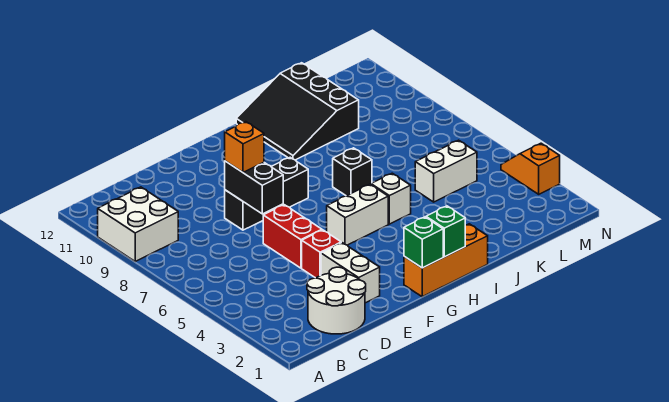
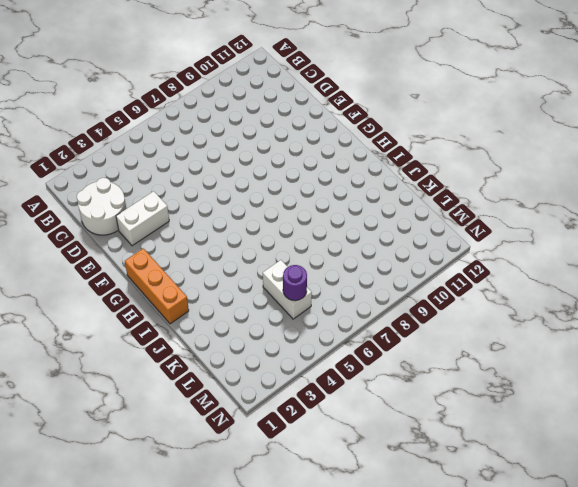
purple 1x1 round brick [283,265,307,301] -> none
none -> white 2x2 brick [98,187,178,261]
none -> red 1x1 brick [302,230,341,278]
none -> red 1x2 brick [263,205,322,268]

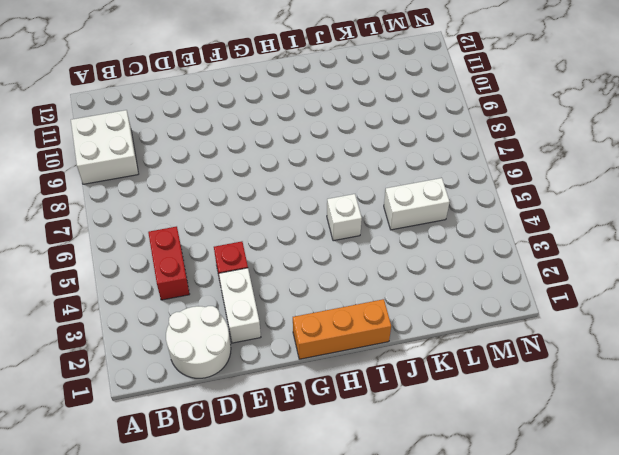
red 1x2 brick [148,226,190,300] -> red 1x2 brick moved to [263,205,322,268]
none -> black 1x3 brick [225,157,308,230]
none -> white 1x2 brick [327,184,388,245]
none -> black 1x1 brick [333,148,372,196]

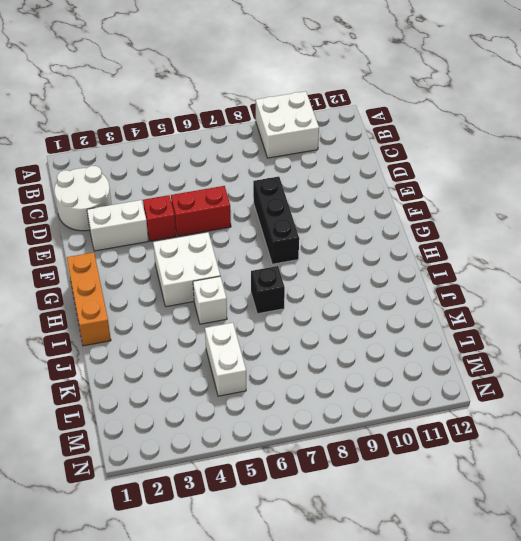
white 2x2 brick [153,232,220,307] -> white 1x2 brick [327,184,388,245]
none -> black 3x3 slope [236,63,359,160]
none -> orange 1x2 slope [501,143,560,194]
none -> black 1x2 brick [225,161,283,214]

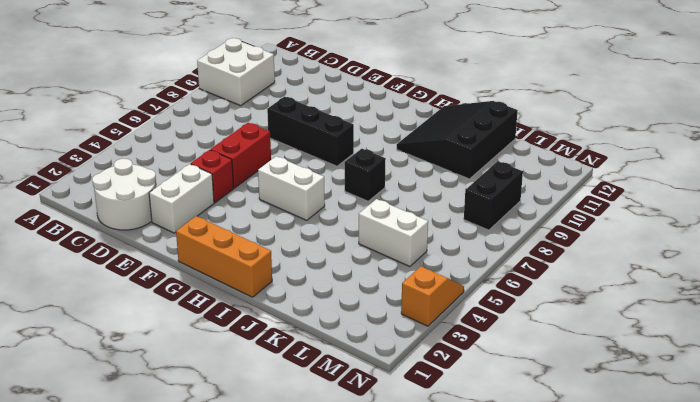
black 1x2 brick [464,161,523,230] -> black 1x2 brick moved to [225,161,283,214]
none -> white 1x1 brick [371,173,411,224]
none -> green 1x1 brick [404,217,443,268]
none -> green 1x1 brick [426,206,465,257]

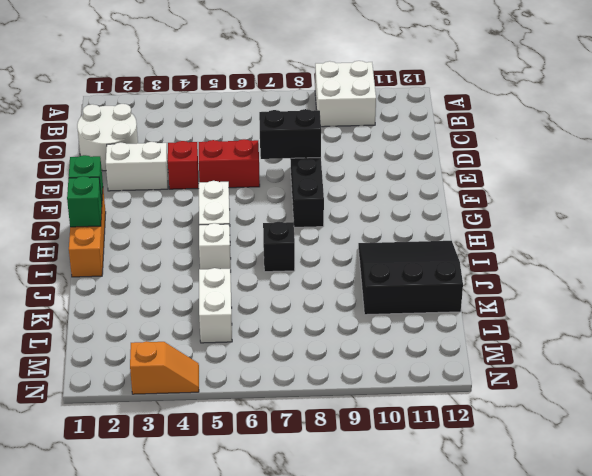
none -> orange 1x1 brick [225,122,264,172]

